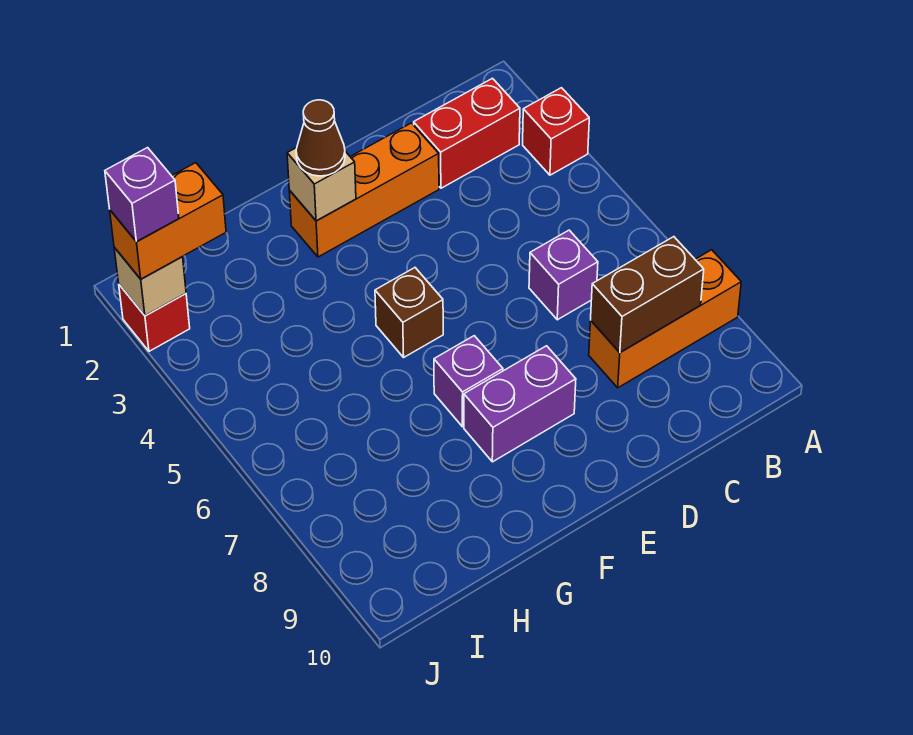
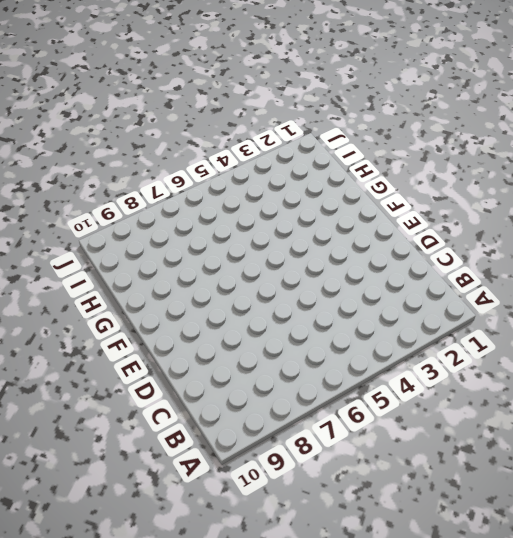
none -> red 1x1 brick [523,88,589,175]
none -> orange 1x3 brick [589,250,741,388]
none -> red 1x2 brick [414,78,520,188]

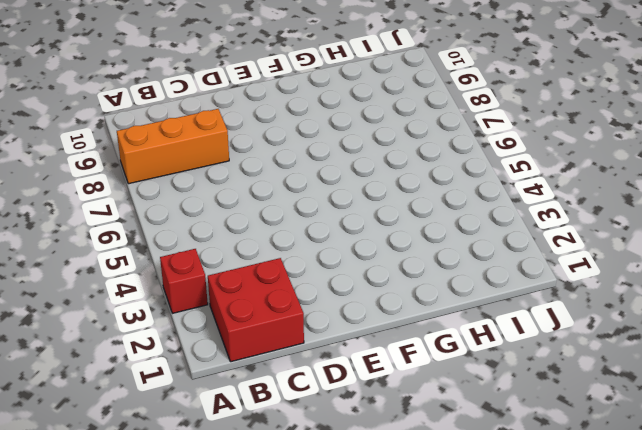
red 2x2 brick [208,258,304,362] -> red 1x2 brick [414,78,520,188]
none -> purple 1x1 brick [529,230,598,320]
none -> orange 1x3 brick [289,123,439,257]
none -> purple 1x2 brick [464,346,576,462]

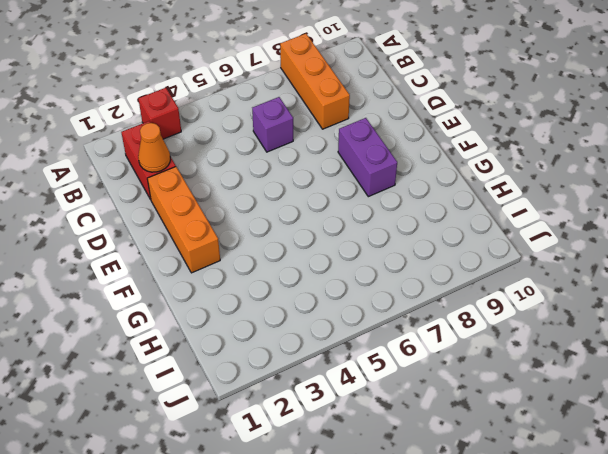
orange 1x1 cone [138,123,170,172] -> none
none -> brown 1x1 brick [375,268,443,357]
none -> purple 1x1 brick [434,336,503,427]
none -> red 1x1 brick [119,285,190,351]

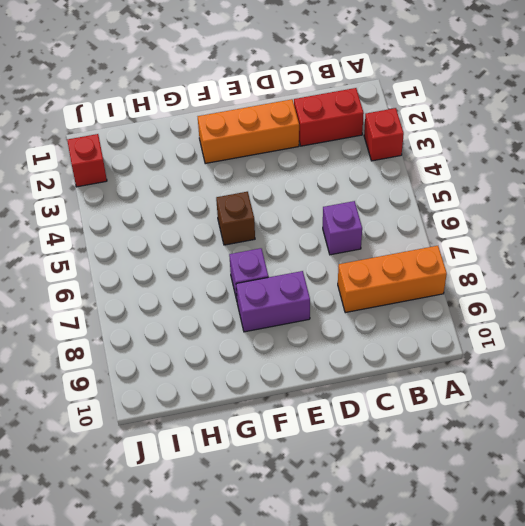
none -> brown 1x2 brick [591,237,704,352]
none -> tan 1x1 brick [287,148,356,221]
none -> tan 1x1 brick [114,248,186,316]

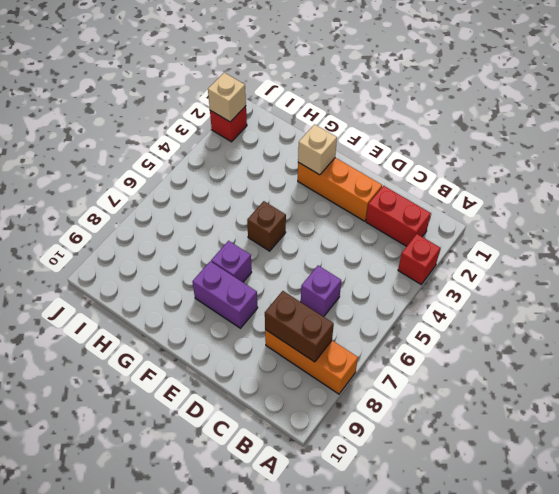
none -> brown 1x1 cone [296,100,345,176]
none -> orange 1x2 brick [110,163,226,279]
none -> purple 1x1 brick [105,148,179,242]

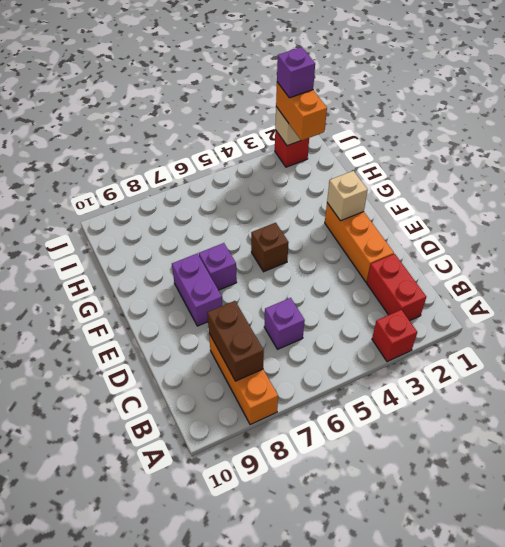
none -> brown 1x1 cone [296,100,345,176]

